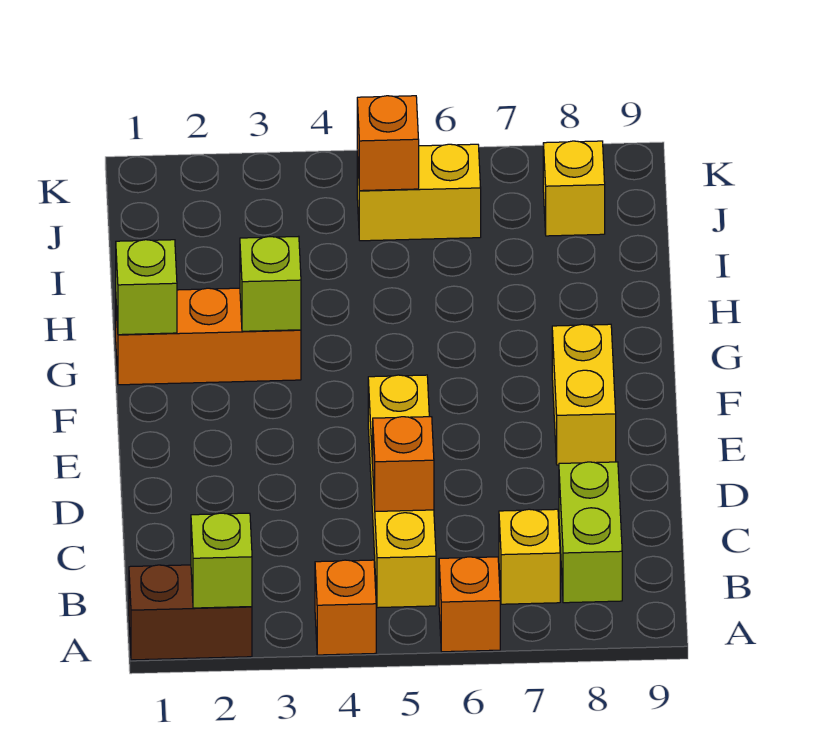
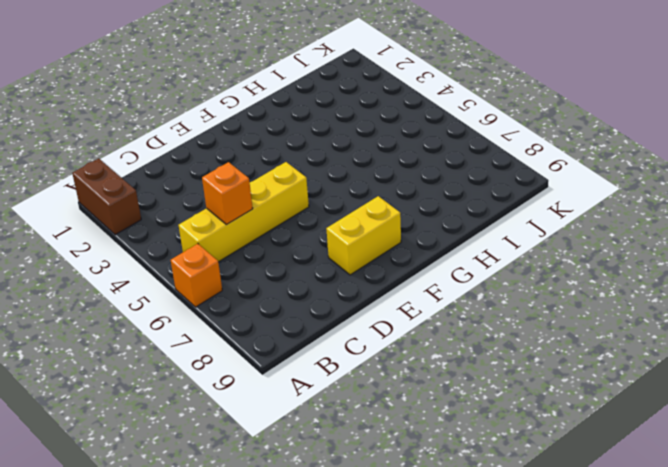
none -> orange 1x1 brick [315,560,376,655]
none -> yellow 1x1 brick [499,509,560,604]
none -> lime 1x2 brick [559,462,622,603]

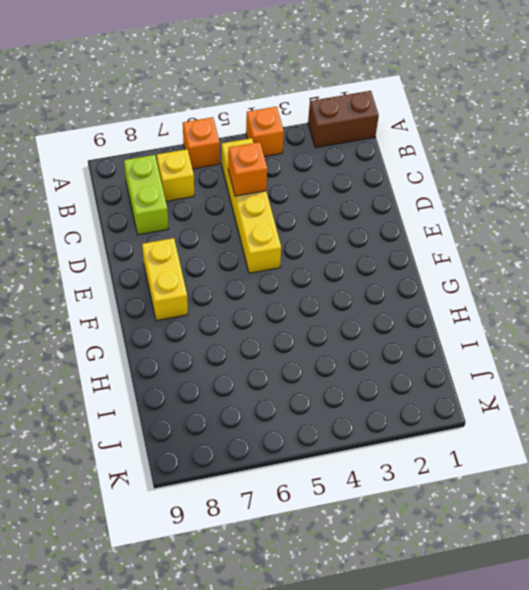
none -> orange 1x3 brick [116,288,301,385]
none -> yellow 1x2 brick [357,144,481,241]
none -> yellow 1x1 brick [543,141,605,236]

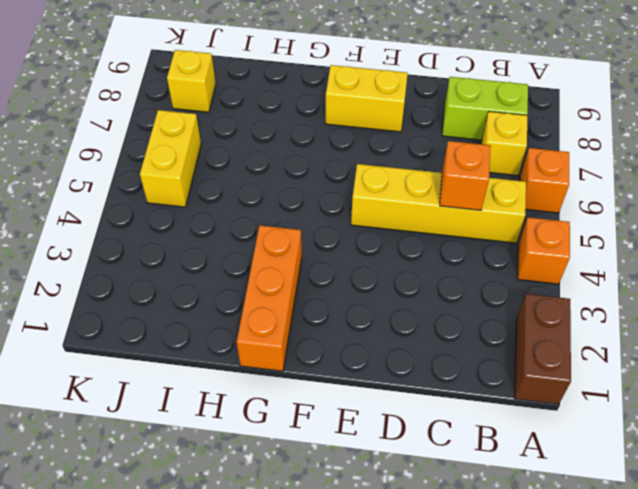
none -> lime 1x1 brick [191,513,252,608]
none -> lime 1x1 brick [116,240,177,335]
none -> lime 1x1 brick [240,236,301,331]

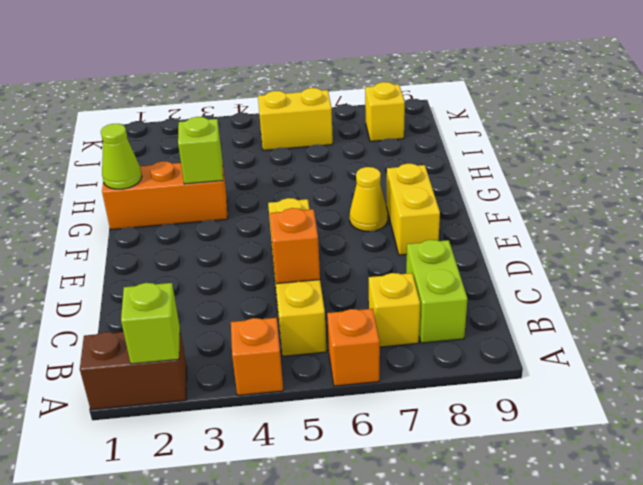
yellow 1x1 cone [350,167,388,231] -> none
lime 1x1 cone [101,124,142,189] -> lime 1x1 brick [116,240,177,335]
none -> orange 1x1 brick [357,96,419,191]

